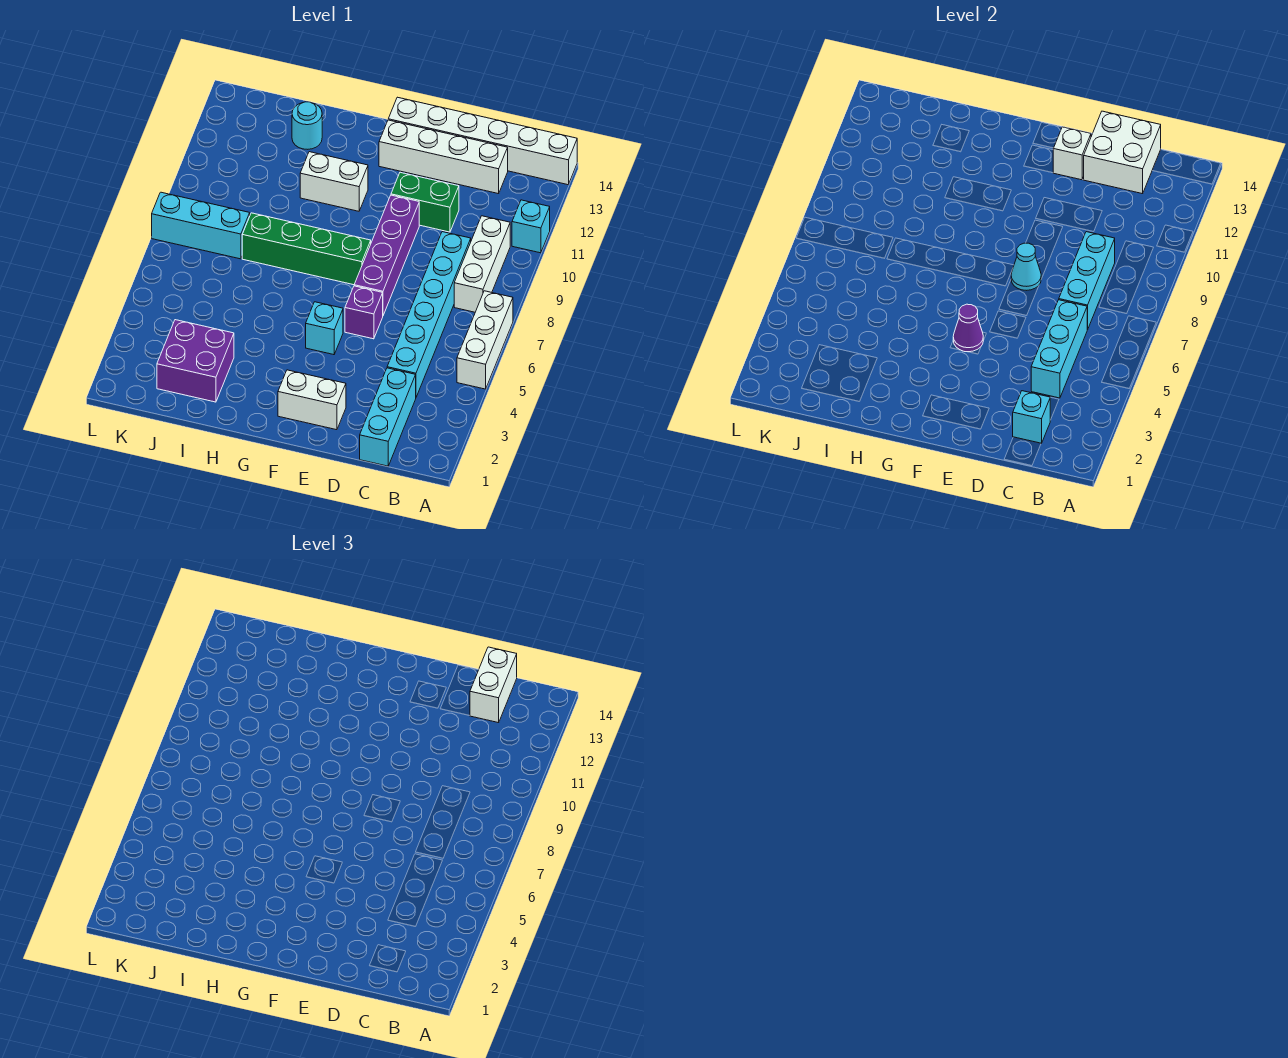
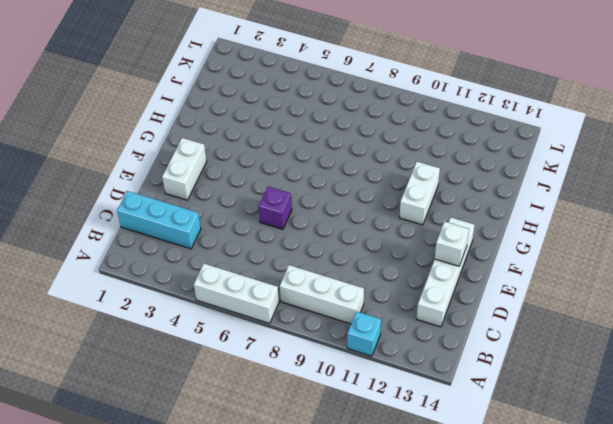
none -> white 1x6 brick [388,97,577,185]
none -> cyan 1x6 brick [387,232,471,397]
none -> green 1x2 brick [391,172,459,232]

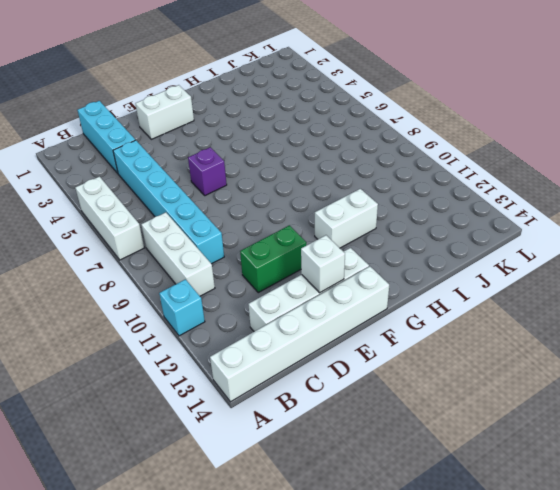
none -> purple 1x4 brick [354,195,419,315]
none -> cyan 1x1 brick [306,302,343,355]
none -> green 1x4 brick [242,213,371,285]

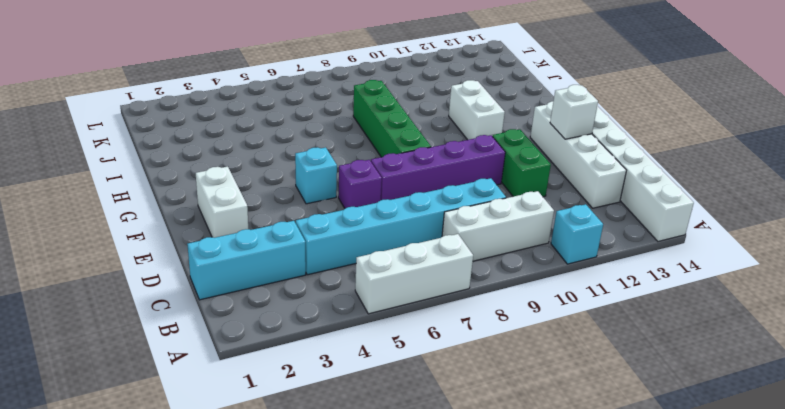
none -> purple 2x2 brick [157,320,234,402]
none -> cyan 1x1 round brick [292,102,322,149]
none -> cyan 1x3 brick [152,192,250,259]

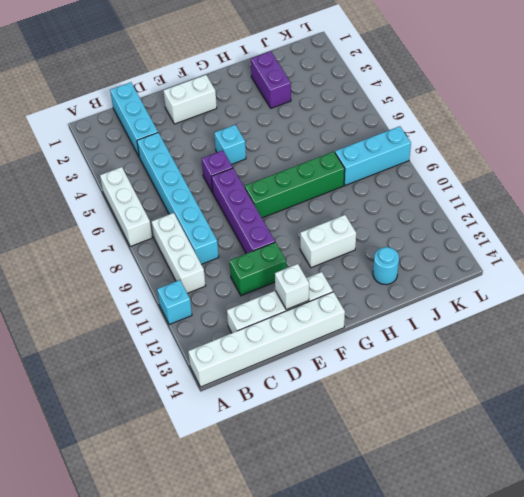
purple 1x2 brick [251,51,291,108] -> purple 2x2 brick [157,320,234,402]
none -> cyan 1x1 brick [1013,391,1050,443]
none -> cyan 1x3 brick [1031,300,1087,398]
none -> cyan 1x3 brick [1059,232,1115,330]

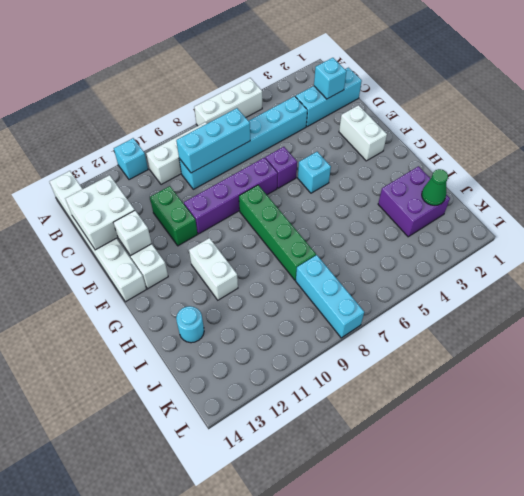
green 1x1 cone [422,169,448,206] -> none
none -> cyan 1x3 brick [1031,300,1087,398]
none -> cyan 1x1 cone [1011,243,1041,290]
none -> purple 1x1 cone [953,304,983,352]

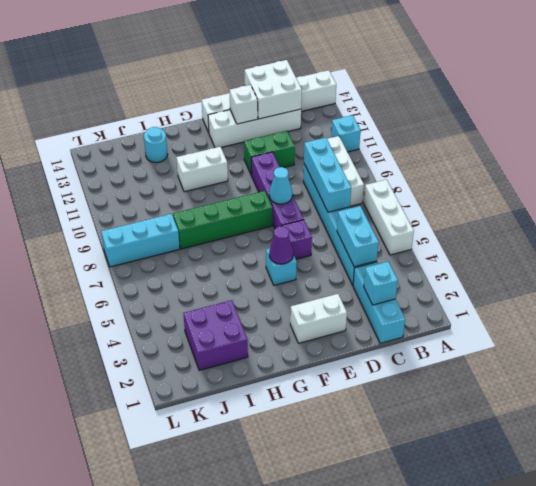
cyan 1x2 brick [337,206,378,267] -> cyan 1x3 brick [1031,300,1087,398]
none -> white 1x2 brick [470,647,517,723]

